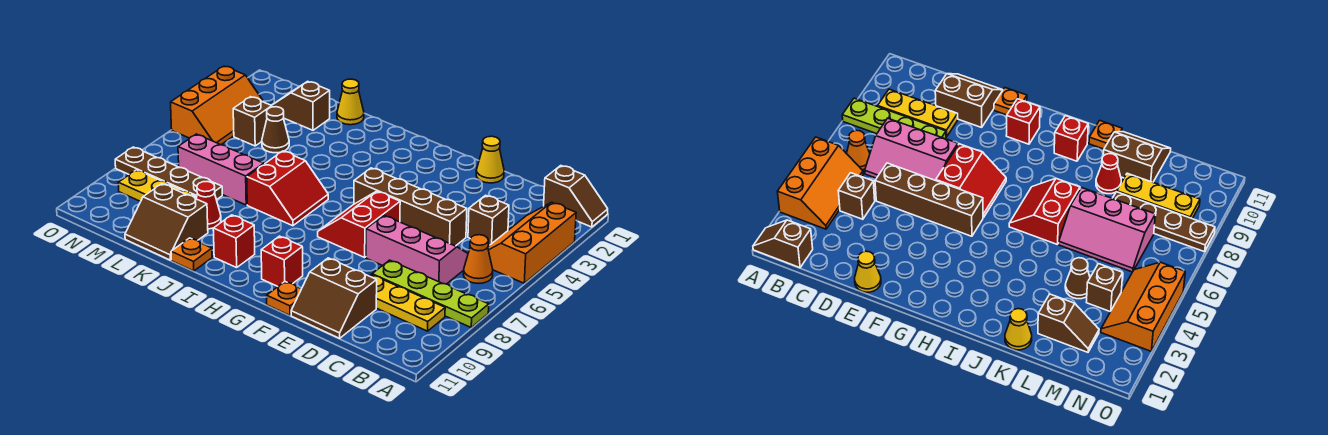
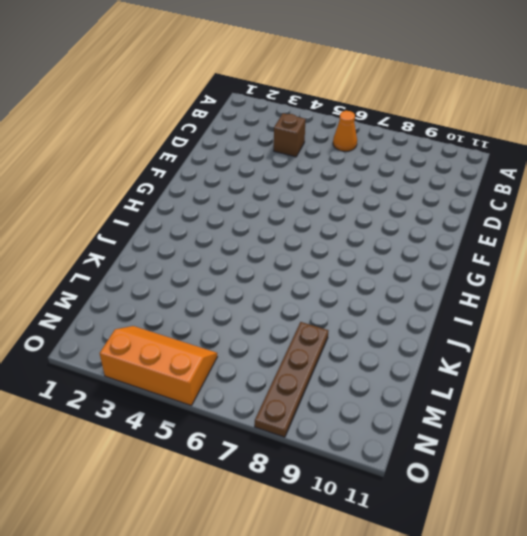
none -> brown 1x2 slope [544,166,608,227]
none -> orange 2x3 slope [488,202,576,283]
none -> lime 1x4 plate [372,260,489,327]

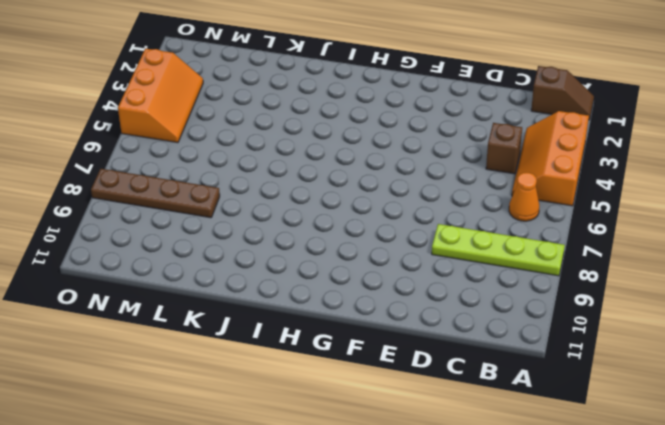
none -> yellow 1x3 plate [370,275,445,331]
none -> pink 2x3 slope [366,215,468,284]
none -> brown 1x4 brick [354,168,467,246]

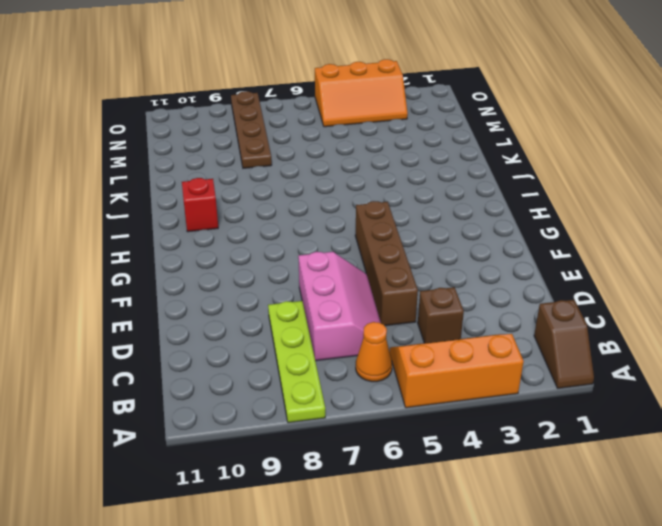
none -> yellow 1x3 plate [370,275,445,331]
none -> brown 2x2 slope [291,258,377,338]
none -> yellow 1x1 cone [476,136,504,183]

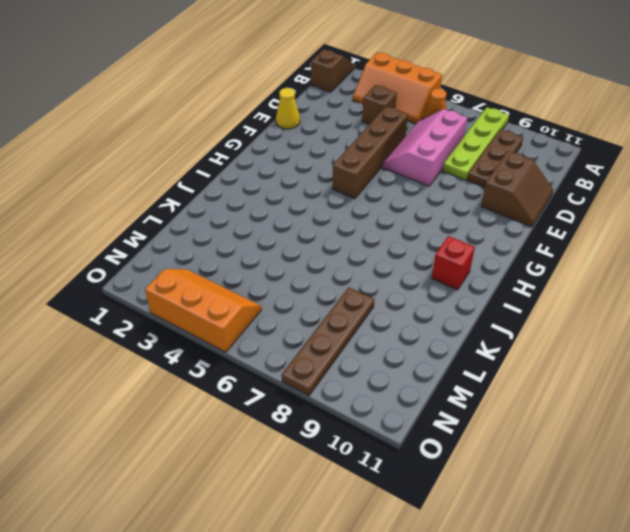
brown 1x3 plate [467,129,523,187] -> yellow 1x3 plate [370,275,445,331]
none -> red 2x2 slope [318,191,400,257]
none -> orange 1x1 plate [267,282,301,315]
none -> red 1x1 brick [261,236,303,286]

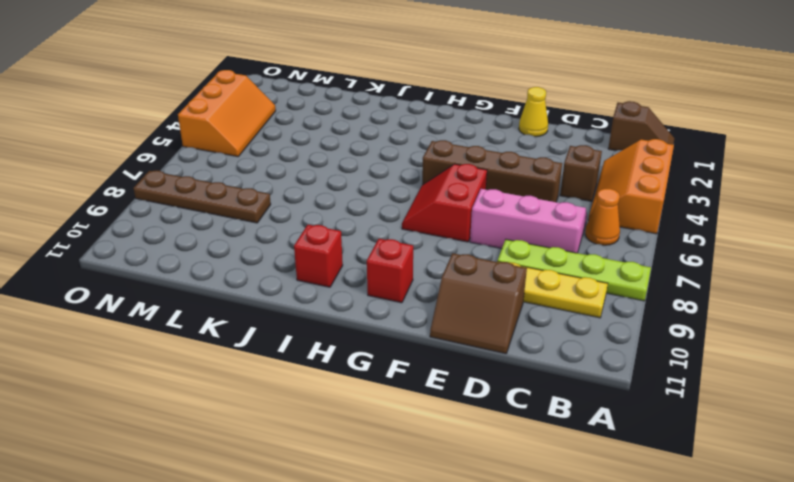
none -> orange 1x1 plate [267,282,301,315]
none -> red 2x2 slope [247,151,328,226]
none -> orange 1x1 plate [171,238,212,271]

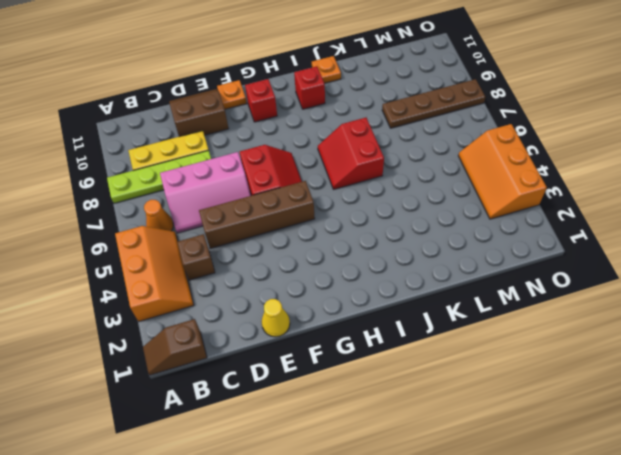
none -> yellow 1x1 cone [337,79,364,125]
none -> pink 2x3 slope [178,134,264,205]
none -> red 1x1 cone [196,182,221,229]

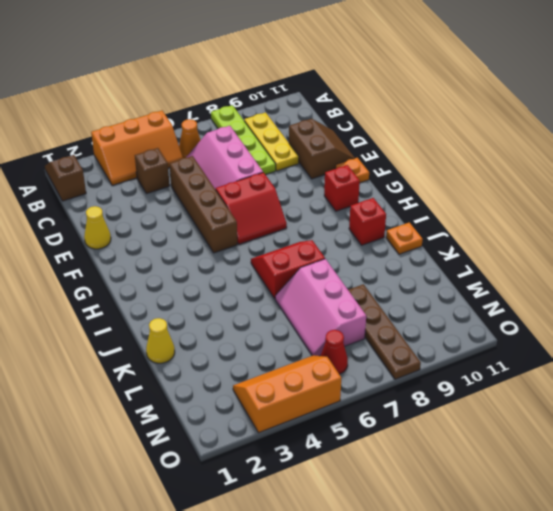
red 1x1 cone [321,330,348,374] -> red 1x1 cone moved to [196,182,221,229]
none -> brown 2x2 slope [125,184,208,260]
none -> brown 1x2 slope [272,81,330,130]
none -> brown 1x1 cone [262,107,289,153]

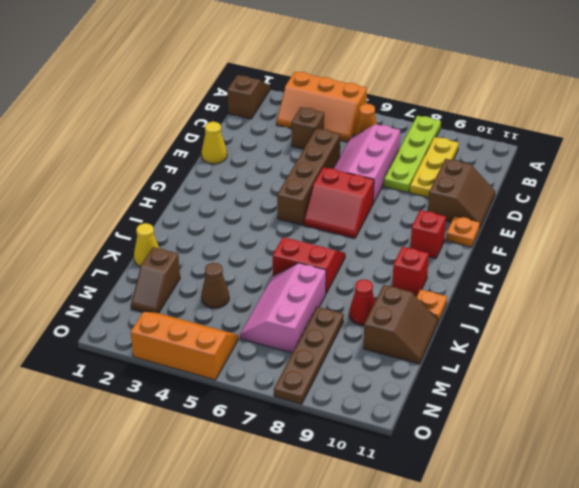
none -> yellow 1x3 plate [118,170,197,202]
none -> brown 1x1 brick [233,97,272,146]

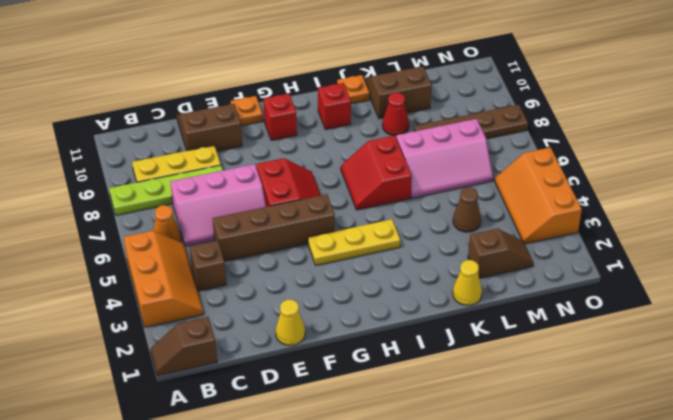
yellow 1x3 plate [308,219,400,265] -> yellow 1x3 plate moved to [118,170,197,202]
none -> brown 1x1 brick [233,97,272,146]

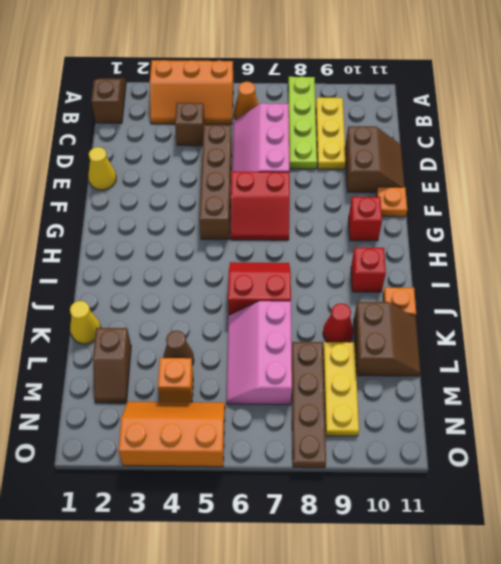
orange 1x1 brick [158,358,193,402] -> brown 1x1 brick [233,97,272,146]

